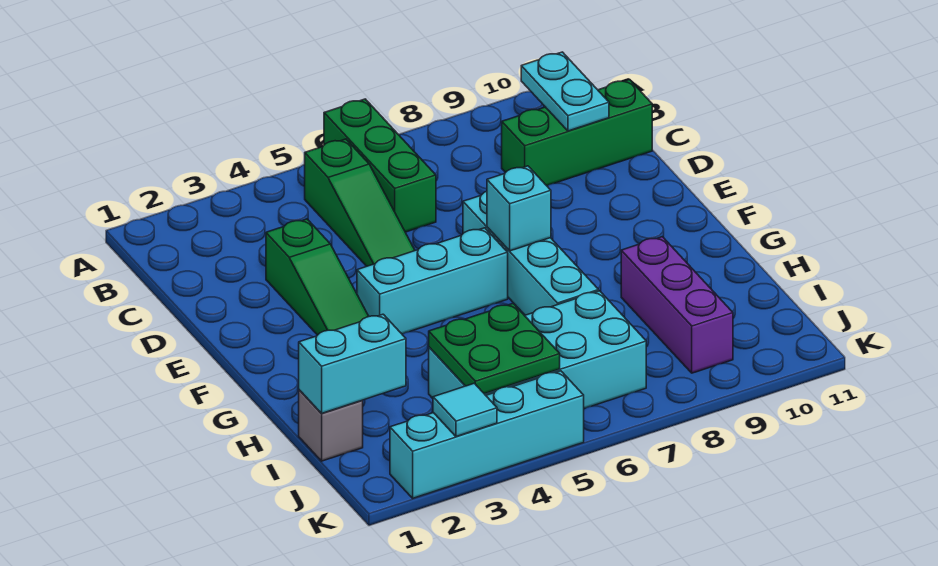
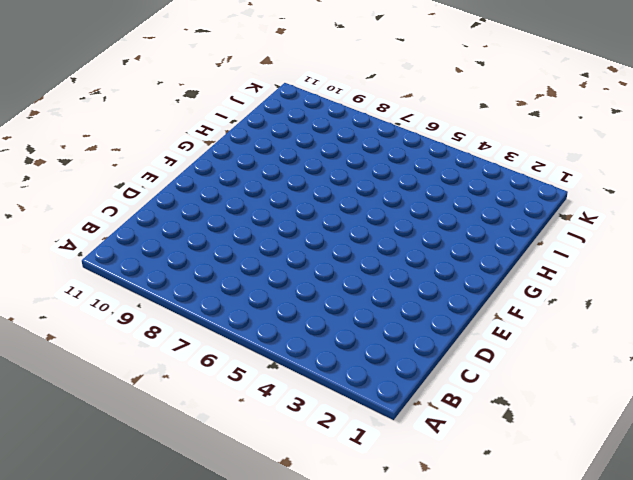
none -> green 1x3 brick [324,99,436,232]
none -> green 1x3 slope [305,139,415,266]
none -> green 1x3 brick [502,80,652,186]

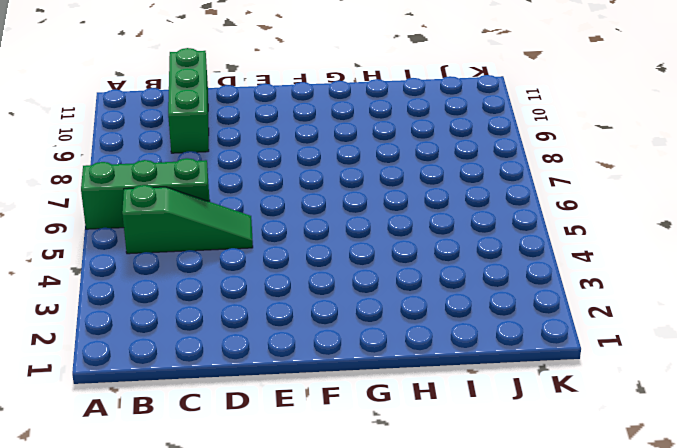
none -> green 1x3 slope [266,219,369,335]
none -> cyan 1x4 brick [463,191,599,315]
none -> cyan 1x3 brick [357,228,508,334]

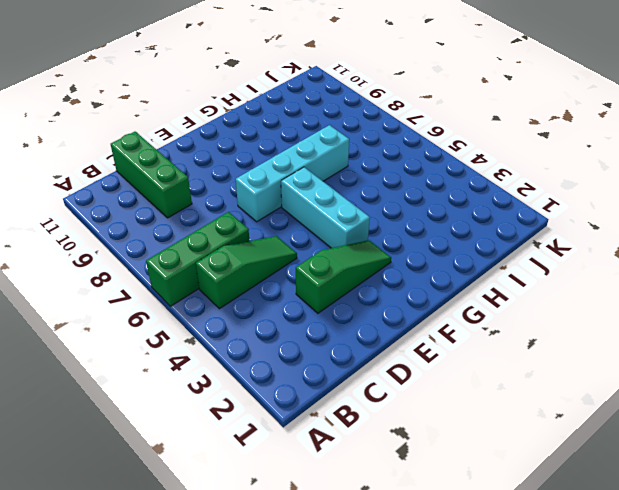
none -> purple 1x3 brick [621,237,733,373]
none -> grey 1x1 brick [299,390,363,461]
none -> cyan 2x4 brick [429,291,646,409]

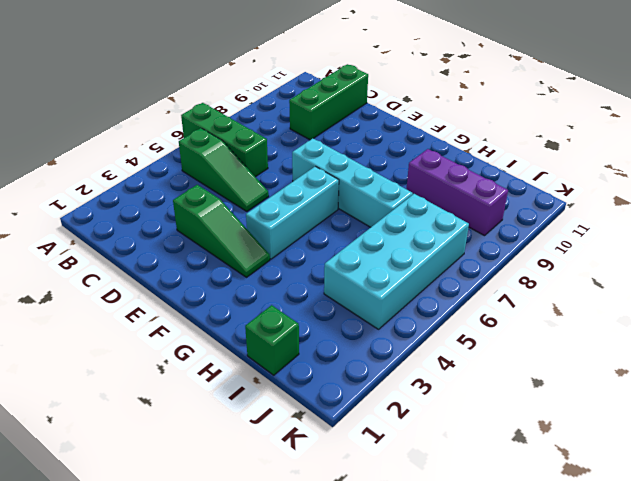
green 1x1 brick [245,305,299,375] -> grey 1x1 brick [299,390,363,461]
none -> cyan 1x4 brick [390,371,584,498]
none -> cyan 1x2 plate [521,52,609,131]
none -> cyan 1x1 brick [487,166,551,251]

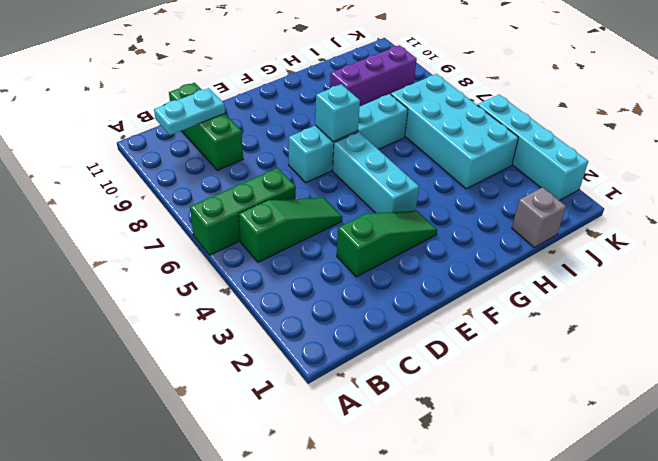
none -> cyan 1x2 brick [299,314,406,414]
none -> green 2x2 plate [429,304,560,394]
none -> cyan 1x1 tile [433,383,497,437]

